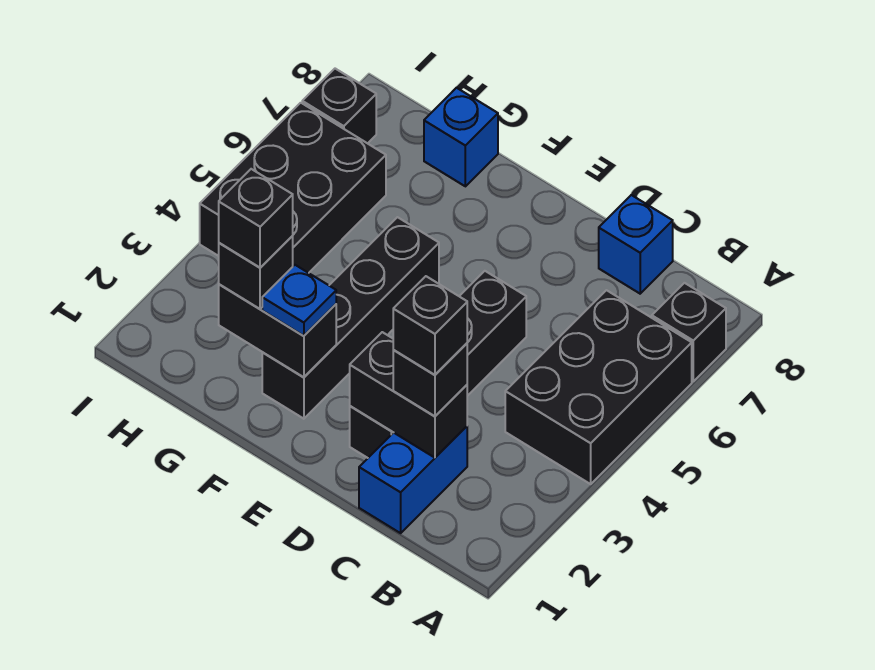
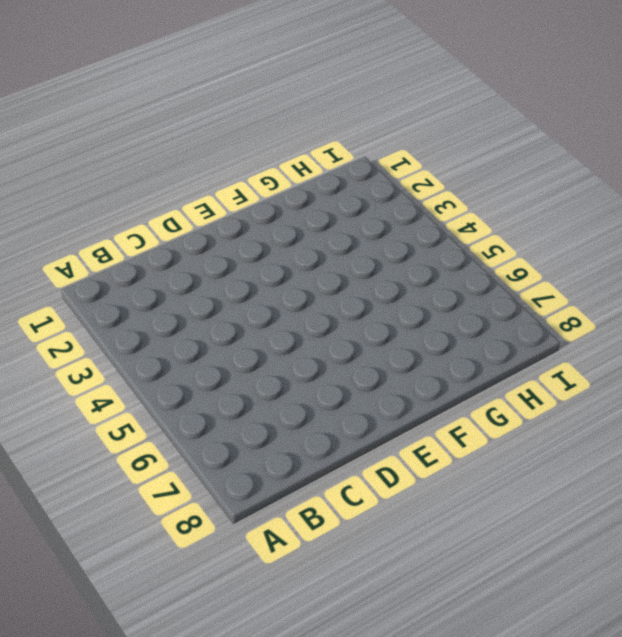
none -> black 2x3 brick [505,290,692,484]
none -> black 1x1 brick [652,283,726,381]
none -> blue 1x2 brick [359,426,467,533]

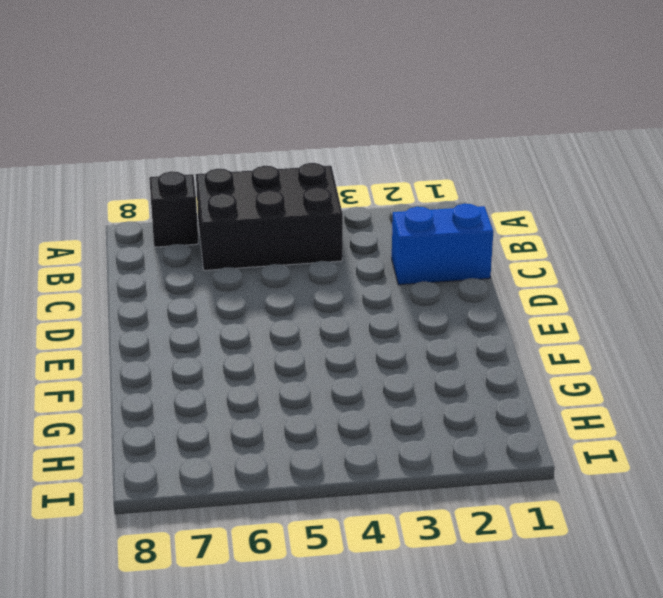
none -> blue 1x1 brick [599,195,673,294]
none -> black 1x4 brick [350,271,526,458]
none -> black 1x4 brick [262,217,439,419]

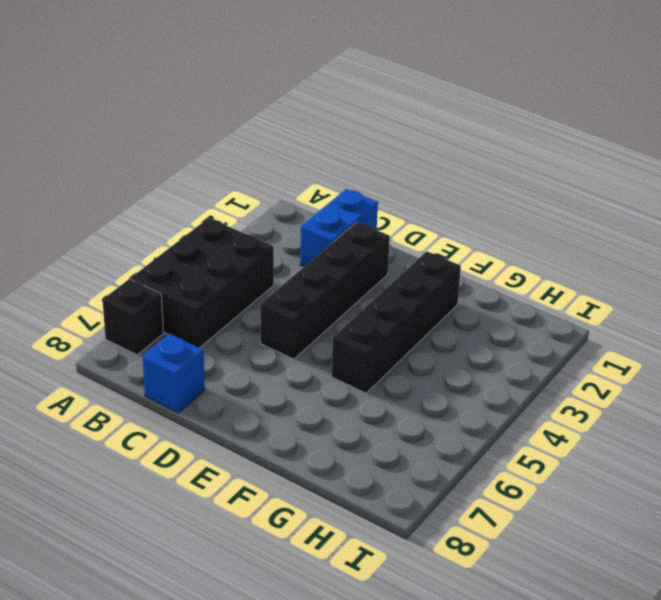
none -> blue 1x1 brick [424,88,498,186]
none -> black 2x3 brick [200,103,386,273]
none -> black 1x1 brick [302,69,376,143]

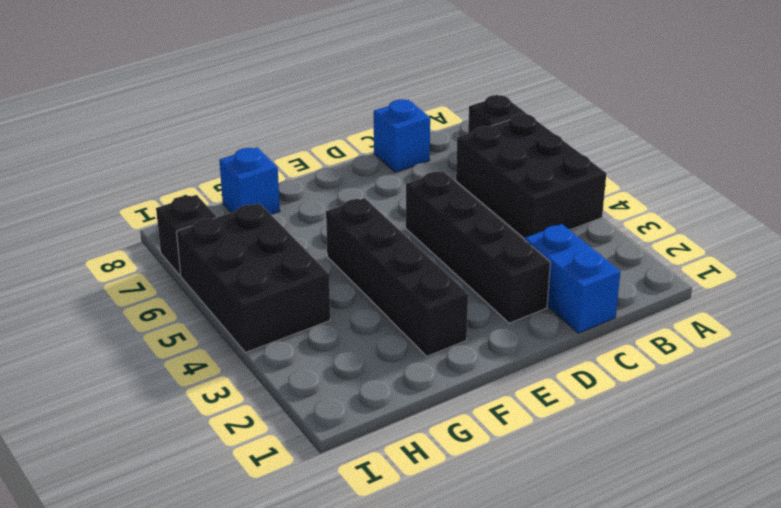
none -> black 1x2 brick [350,332,467,458]
none -> black 1x2 brick [219,284,336,377]
none -> black 1x1 brick [393,343,467,416]

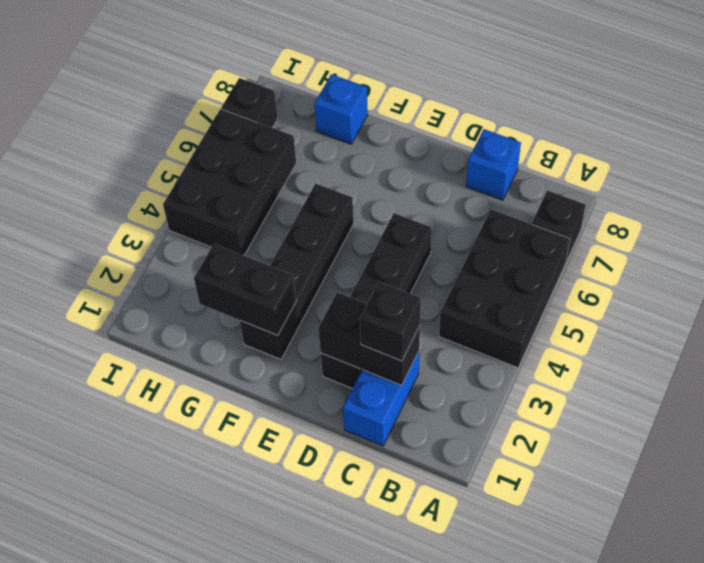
none -> blue 1x1 plate [262,265,336,336]
none -> black 1x1 brick [219,236,293,309]
none -> black 1x1 brick [393,276,467,375]

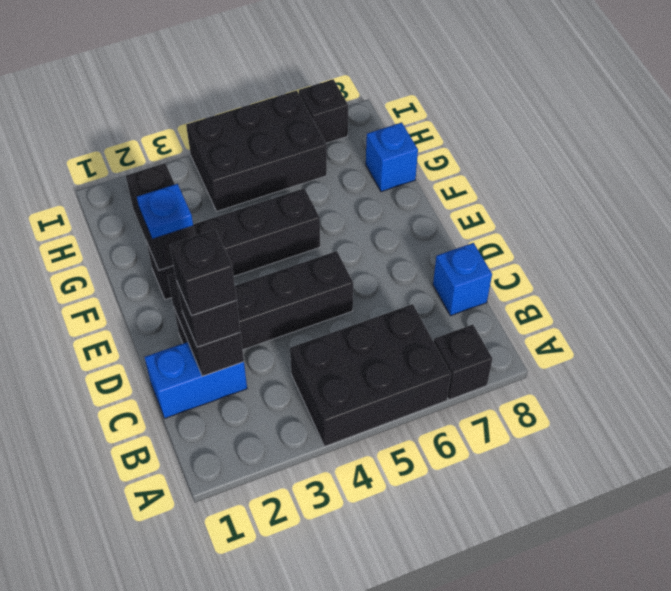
none -> black 1x1 brick [219,236,293,309]
none -> black 1x1 brick [219,169,293,268]

